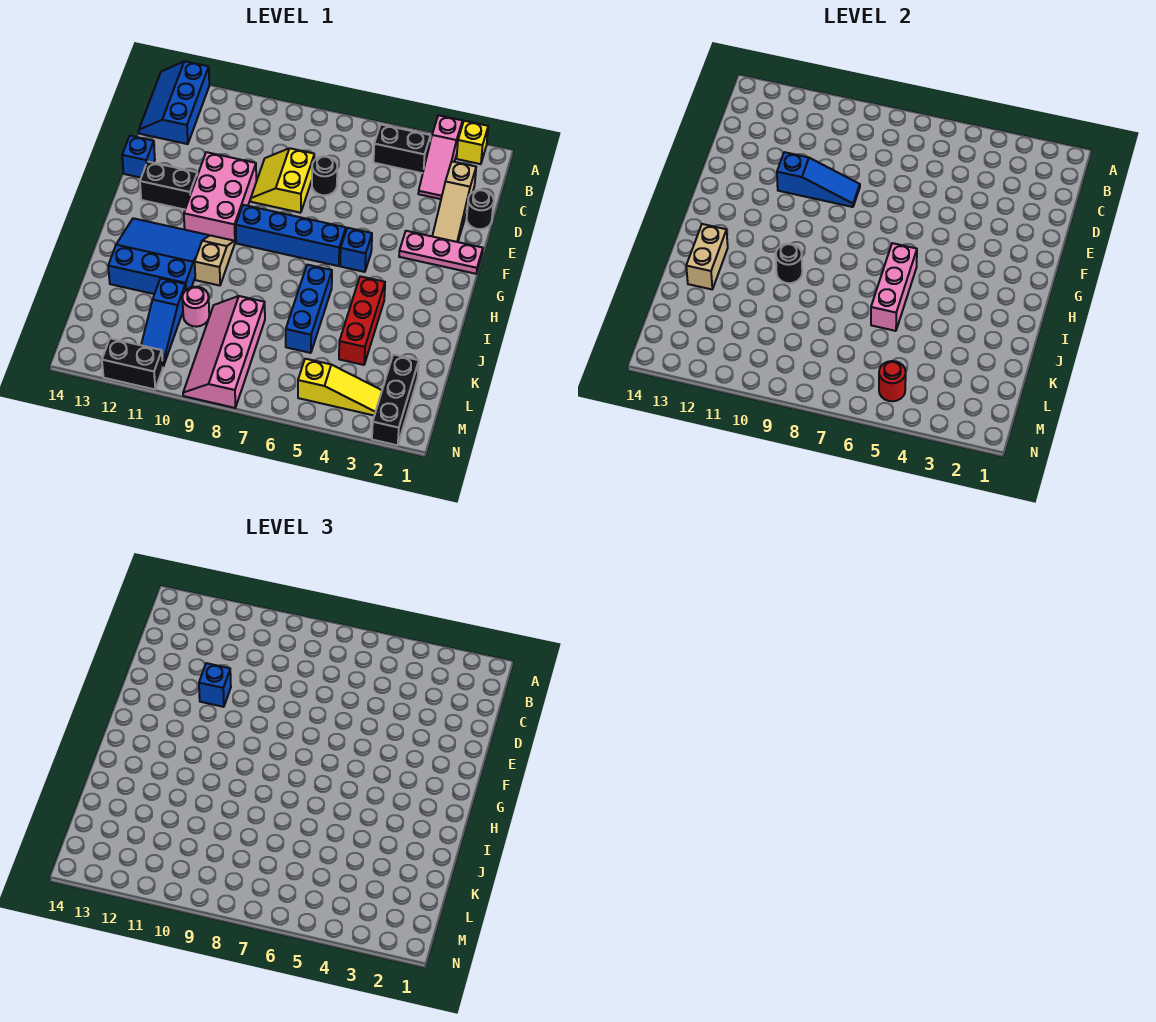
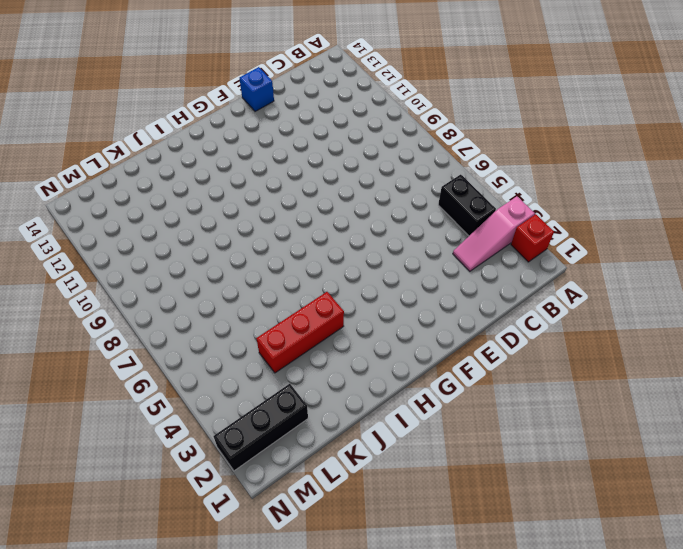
red 1x1 brick [511,214,554,262] -> yellow 1x1 brick [457,121,488,164]
none -> blue 2x3 slope [139,61,209,144]
none -> tan 1x3 slope [432,161,476,242]
none -> black 1x1 round brick [467,190,494,229]
none -> black 1x1 round brick [312,156,337,195]

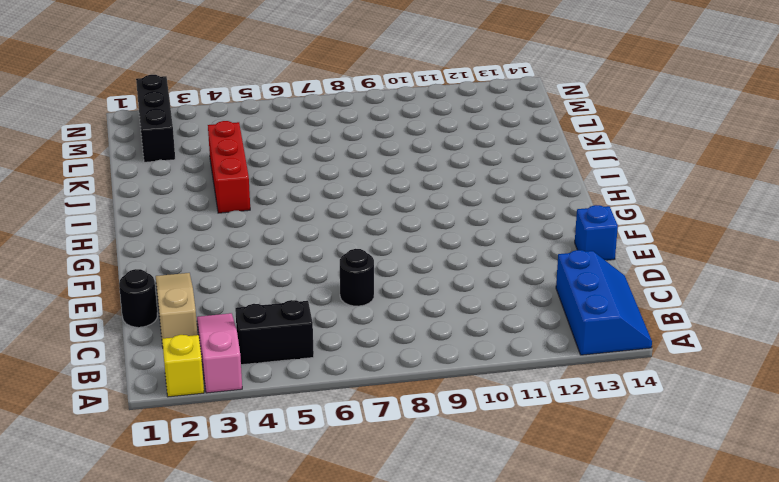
none -> yellow 2x2 slope [251,148,314,213]
none -> pink 2x3 brick [184,152,256,242]
none -> pink 1x3 plate [399,231,483,274]
none -> black 1x2 brick [140,162,197,210]

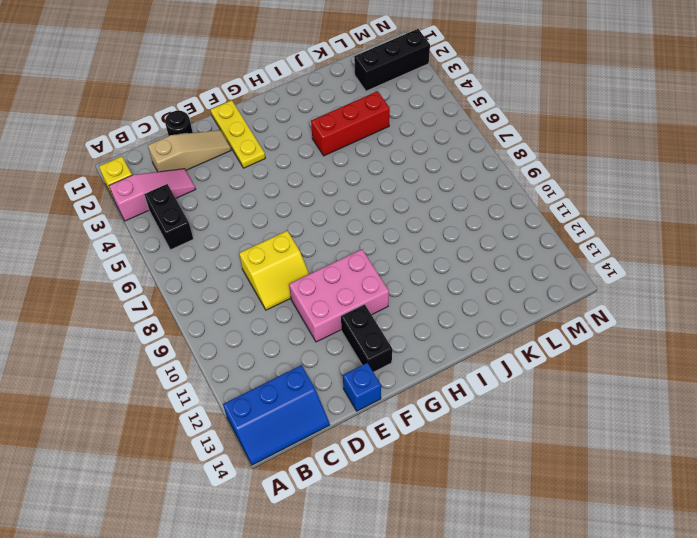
yellow 1x3 plate [210,100,265,168] -> pink 1x3 plate [399,231,483,274]
none -> black 1x1 round brick [312,156,337,195]
none -> blue 1x1 brick [340,228,372,272]
none -> blue 1x4 brick [236,205,346,266]
none -> tan 1x2 slope [195,235,235,286]

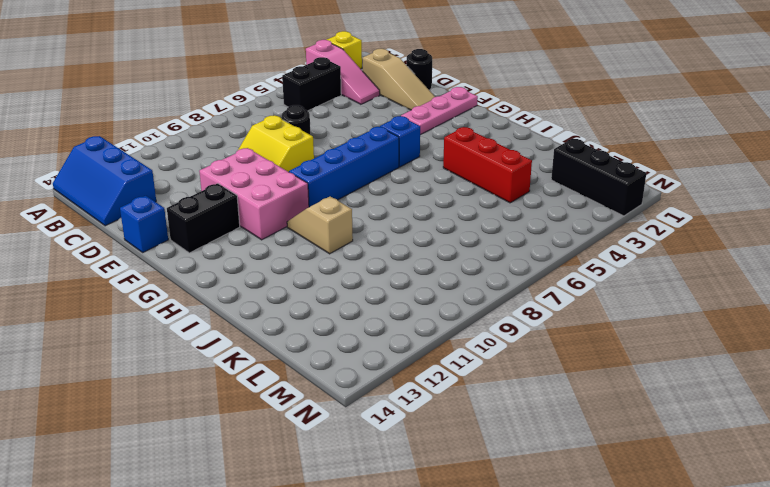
none -> blue 3x3 slope [108,218,209,294]
none -> blue 1x3 brick [286,265,332,353]
none -> pink 2x4 slope [183,296,265,408]
none -> pink 1x1 round brick [182,287,209,327]

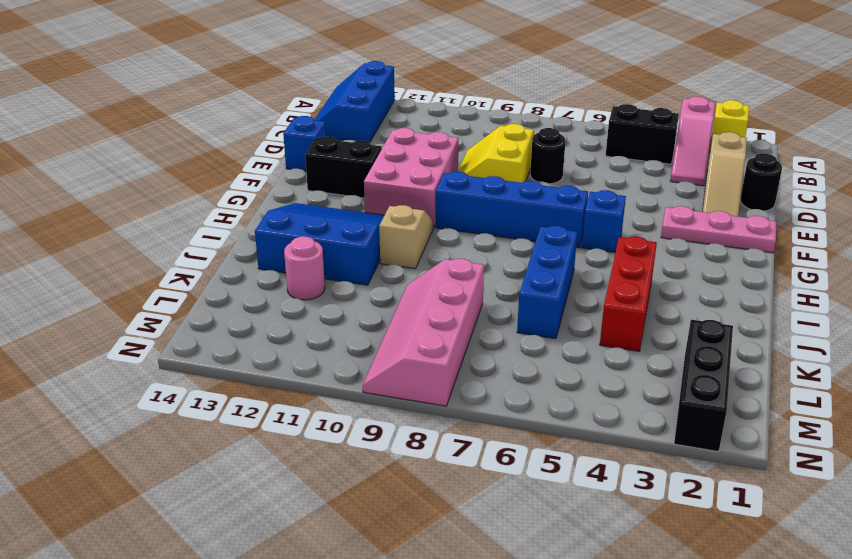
pink 1x1 round brick [284,237,325,300] -> pink 1x1 round brick moved to [182,287,209,327]
none -> blue 1x3 slope [141,278,186,366]
none -> yellow 1x3 slope [298,359,382,416]
none -> black 1x2 brick [102,338,163,389]
none -> blue 1x3 slope [777,152,860,207]

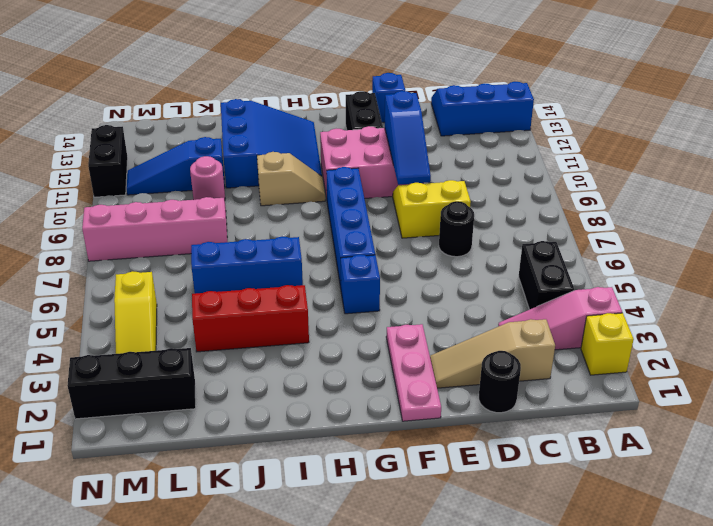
none -> pink 1x3 brick [871,243,917,331]
none -> black 1x1 round brick [776,244,802,283]
none -> tan 1x2 brick [686,224,728,289]
none -> red 1x1 round brick [879,361,906,401]

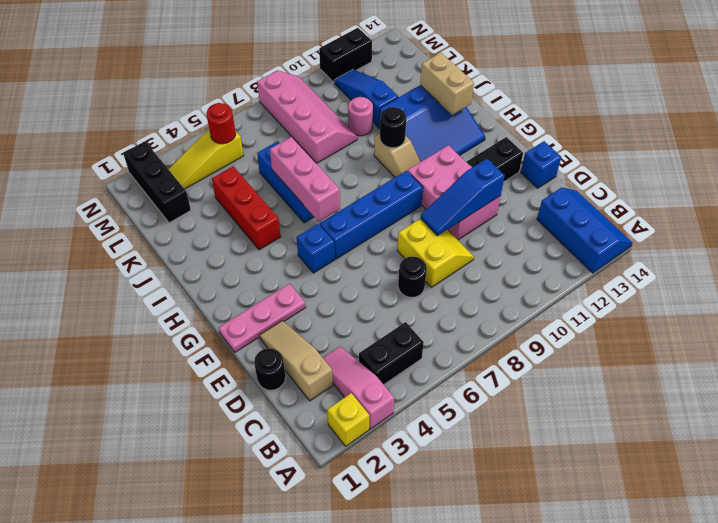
none -> blue 1x1 brick [199,663,231,707]

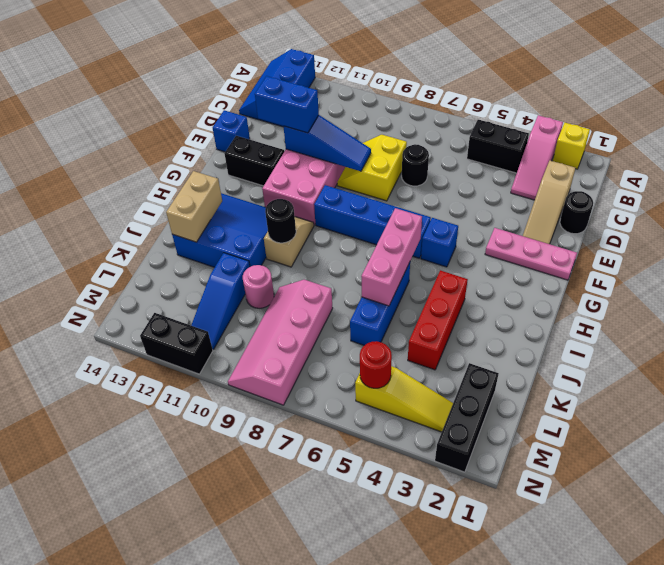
blue 1x2 brick [255,76,319,133] -> blue 1x1 brick [199,663,231,707]

